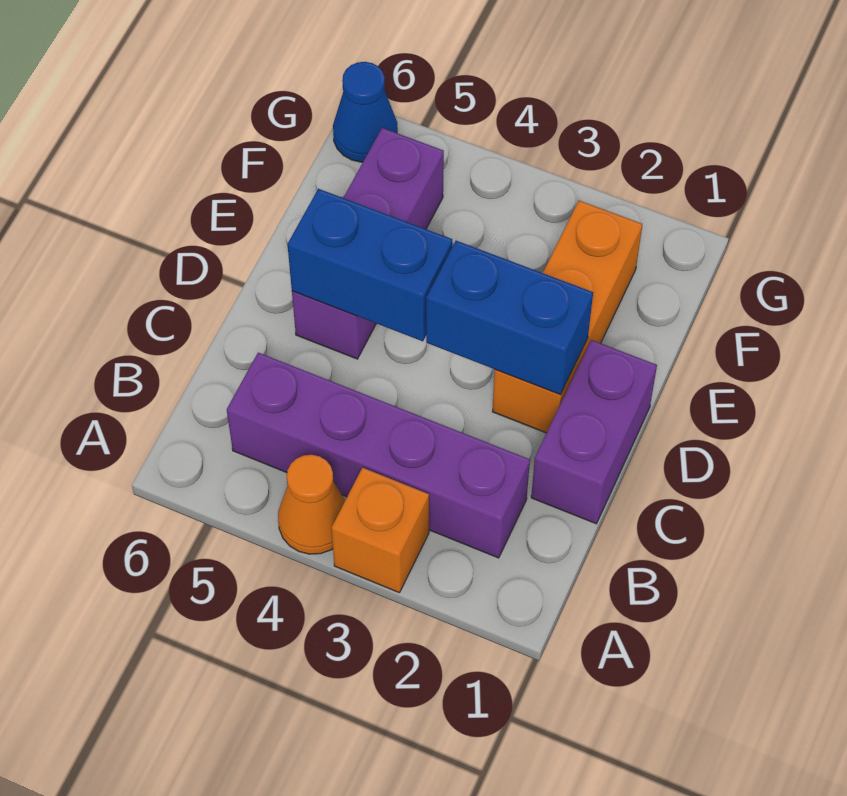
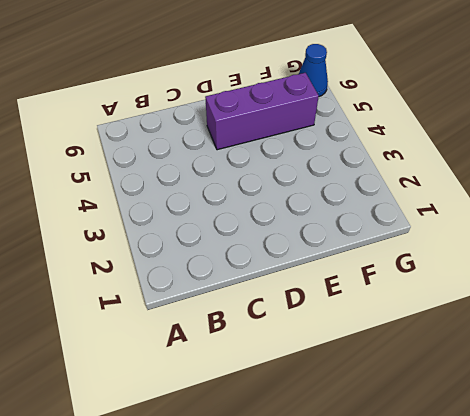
none -> orange 1x1 brick [331,468,429,593]
none -> orange 1x1 cone [278,455,345,554]

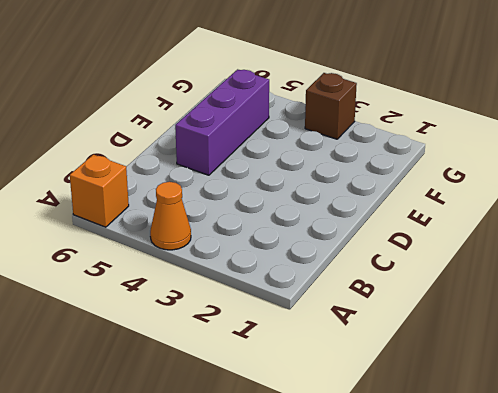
orange 1x1 brick [70,155,129,227] -> orange 1x1 brick moved to [331,468,429,593]
brown 1x1 brick [305,73,357,139] -> none
none -> purple 1x4 brick [227,353,530,558]
none -> purple 1x2 brick [531,340,657,524]

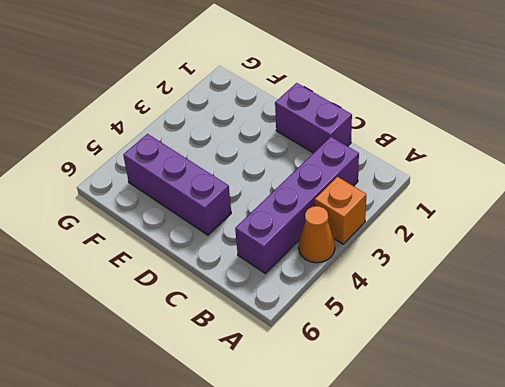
none -> orange 1x3 brick [493,201,642,433]
none -> blue 1x1 cone [333,62,398,162]

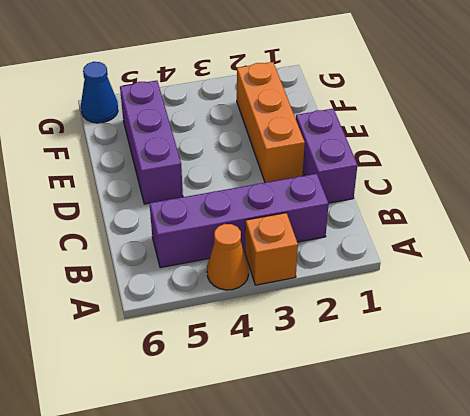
none -> blue 1x2 brick [426,241,593,395]
none -> blue 1x2 brick [287,189,452,341]

